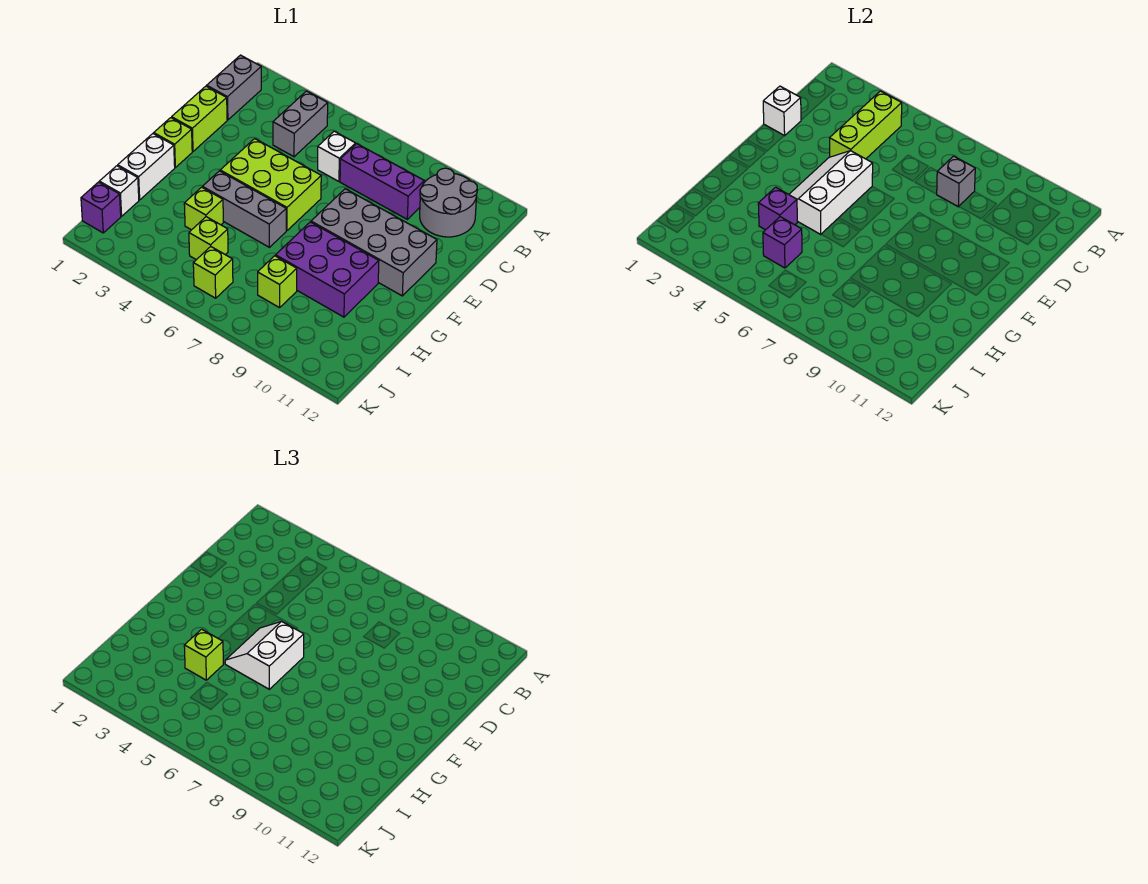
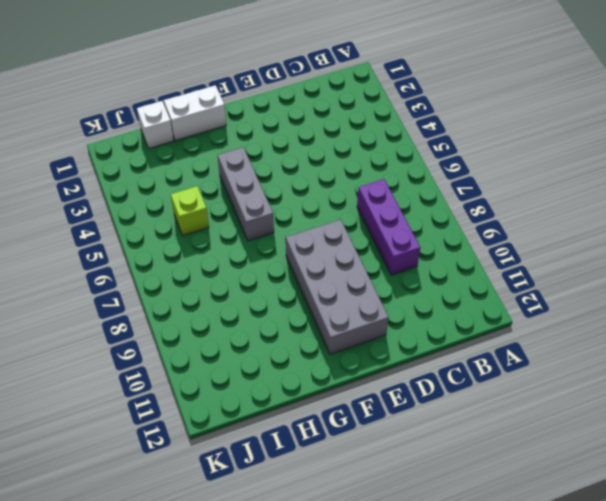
none -> grey 1x2 brick [207,55,261,120]
none -> grey 1x2 brick [273,91,328,157]
none -> grey 2x2 round brick [420,168,477,237]

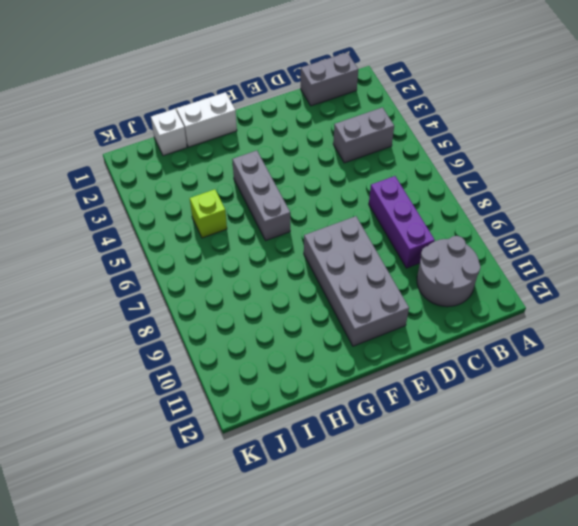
none -> white 1x1 brick [318,131,356,181]
none -> lime 1x2 brick [172,86,227,151]
none -> lime 2x3 brick [220,139,321,231]

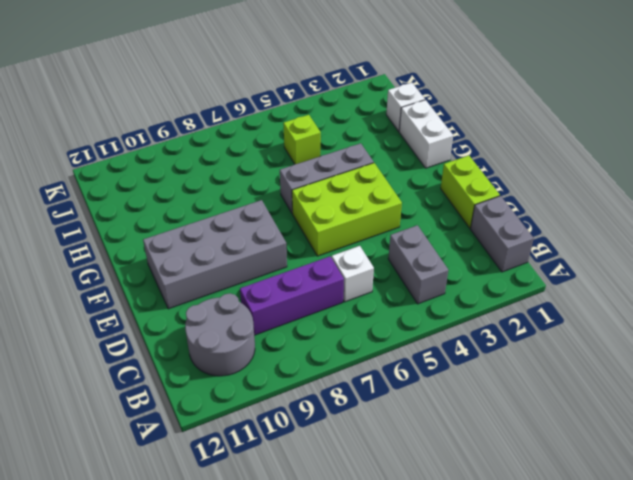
none -> lime 1x1 brick [154,118,192,167]
none -> purple 2x3 brick [276,222,379,317]
none -> lime 1x1 brick [184,187,223,230]

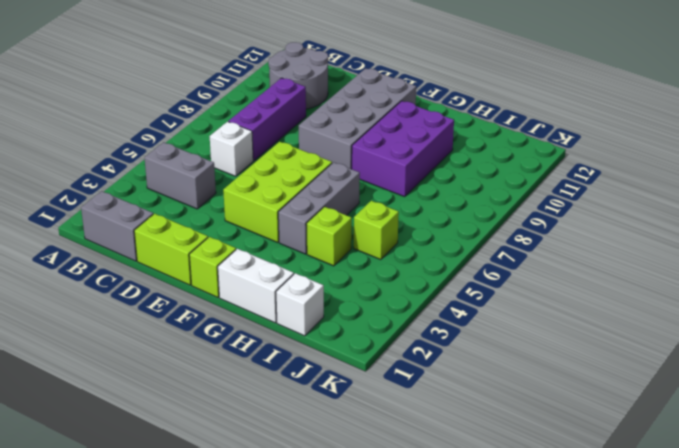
none -> lime 1x1 brick [258,256,297,308]
none -> purple 1x1 brick [81,182,121,233]
none -> lime 1x1 brick [193,247,233,298]

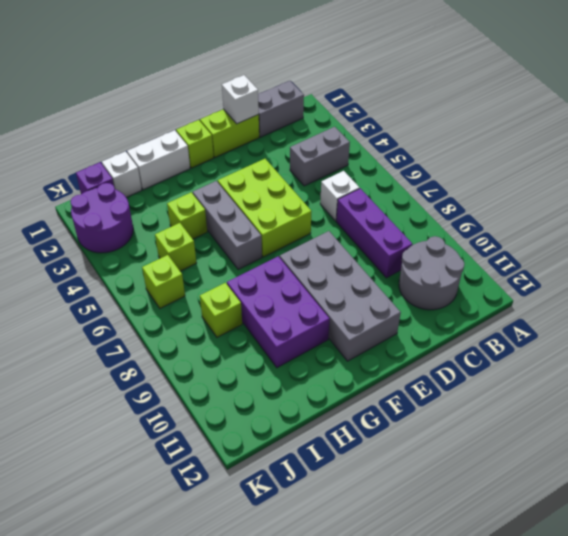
purple 2x2 round brick [70,183,133,253] -> none
none -> lime 1x3 brick [830,91,902,159]
none -> grey 1x1 brick [937,156,975,207]
none -> white 2x3 slope [789,151,873,234]

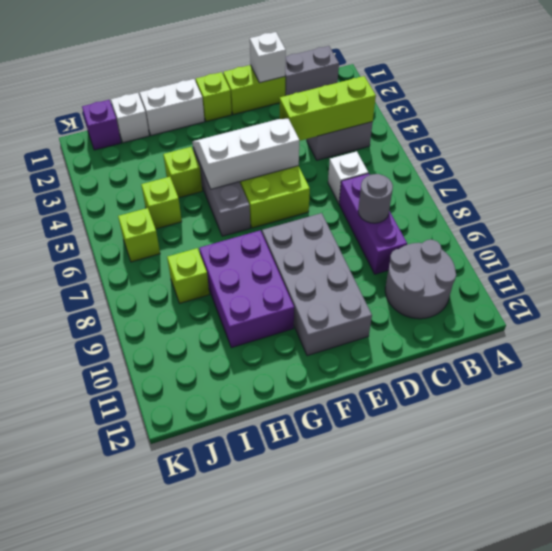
grey 1x1 round brick [358,174,393,223] -> grey 1x1 brick [937,156,975,207]
none -> purple 1x1 brick [758,187,797,230]
none -> purple 1x1 brick [763,217,802,268]
none -> white 2x2 slope [225,622,304,689]

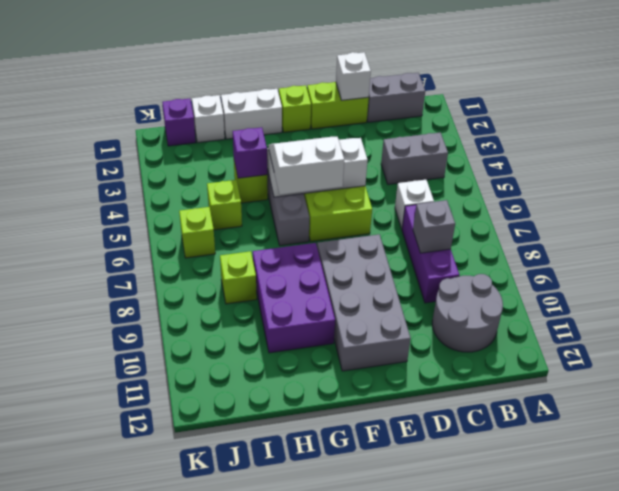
none -> lime 1x3 brick [830,91,902,159]
none -> purple 1x1 brick [763,217,802,268]
none -> lime 1x1 brick [184,629,223,680]

